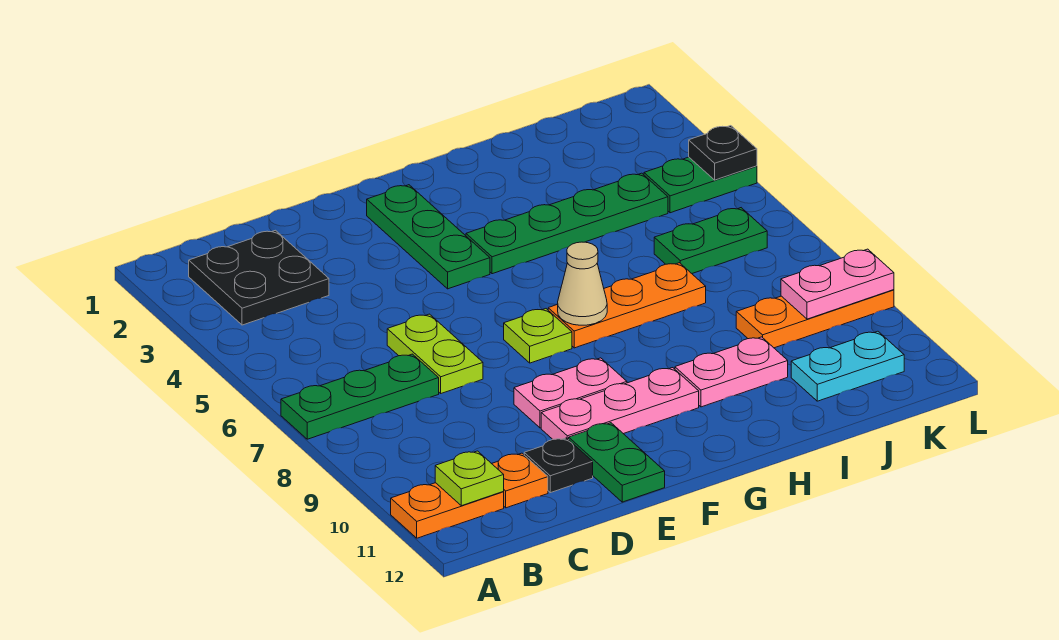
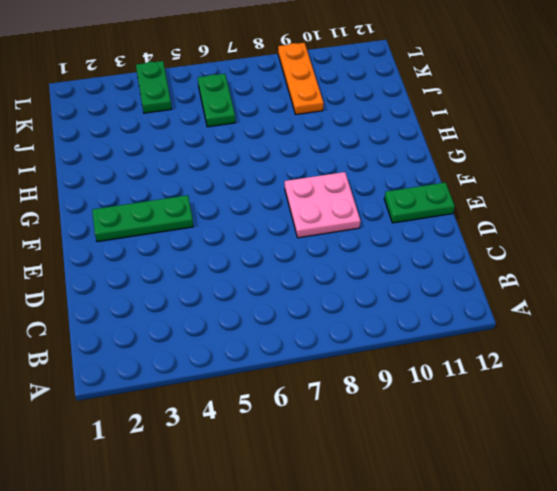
pink 2x2 plate [285,172,360,238] -> pink 1x2 plate [514,358,627,428]
none -> green 1x3 plate [281,354,439,439]
none -> orange 1x2 plate [391,483,504,538]
none -> black 2x2 plate [189,230,329,325]

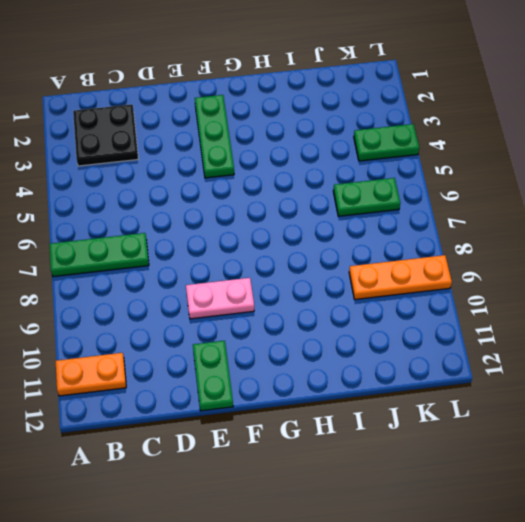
none -> orange 1x1 plate [492,453,548,508]
none -> lime 1x2 plate [387,314,483,393]
none -> black 1x1 plate [524,438,593,493]

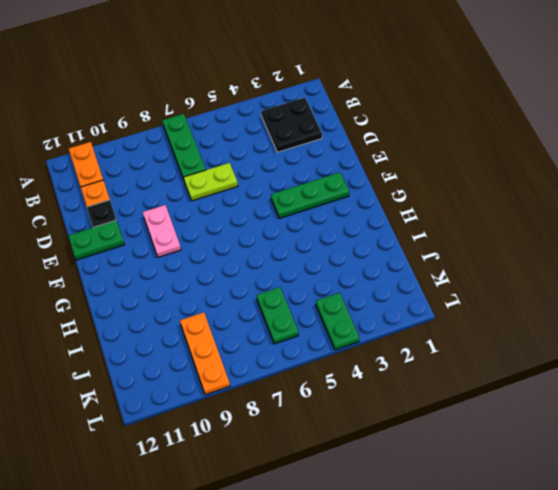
none -> pink 1x3 plate [541,368,699,440]
none -> lime 1x1 plate [504,309,572,363]
none -> green 1x4 plate [466,173,668,274]

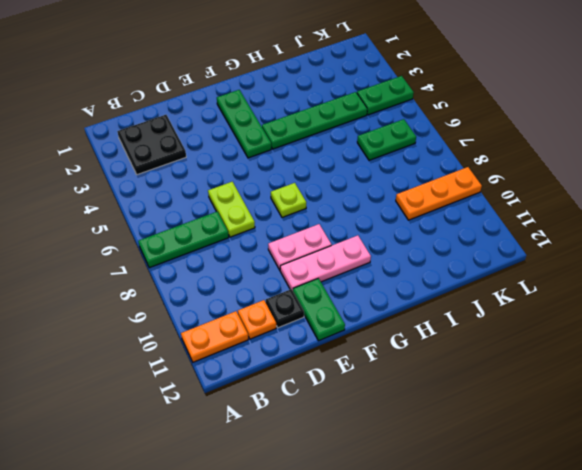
none -> orange 1x3 plate [548,263,706,348]
none -> pink 1x2 plate [675,337,788,407]
none -> cyan 1x2 plate [791,331,904,401]

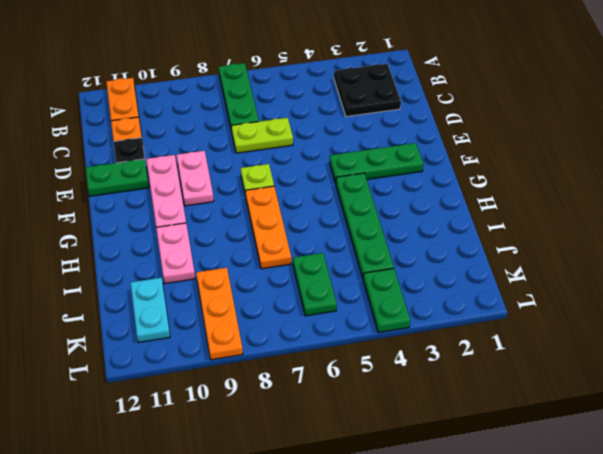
none -> lime 1x1 plate [435,451,504,506]
none -> tan 1x1 cone [558,242,607,325]
none -> pink 1x2 plate [781,249,894,319]

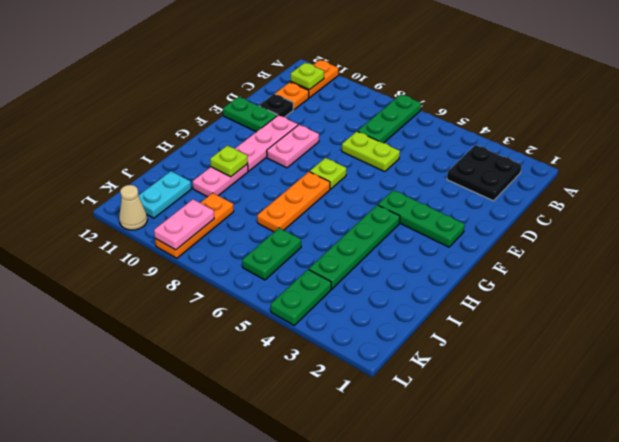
lime 1x1 plate [210,145,248,177] -> none
tan 1x1 cone [119,185,147,230] -> tan 1x1 cone moved to [558,242,607,325]
none -> black 1x1 plate [689,126,757,180]

